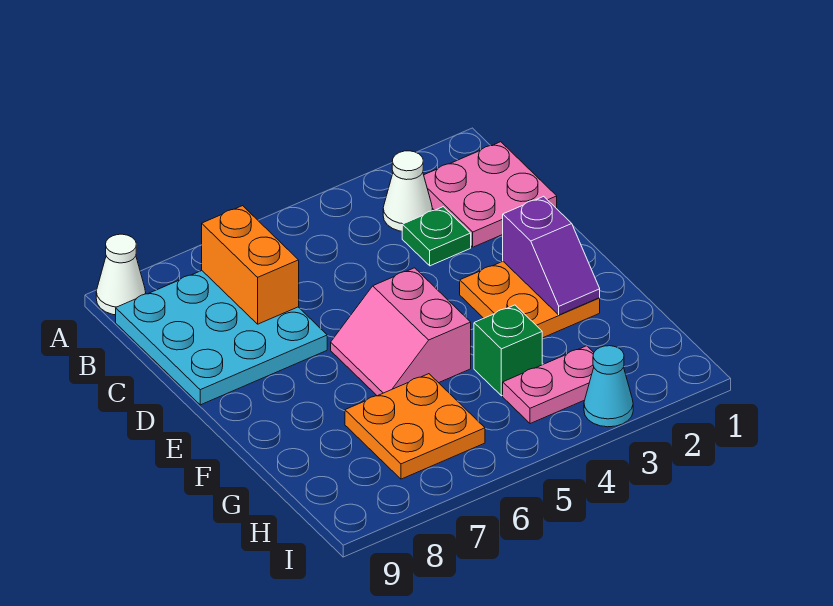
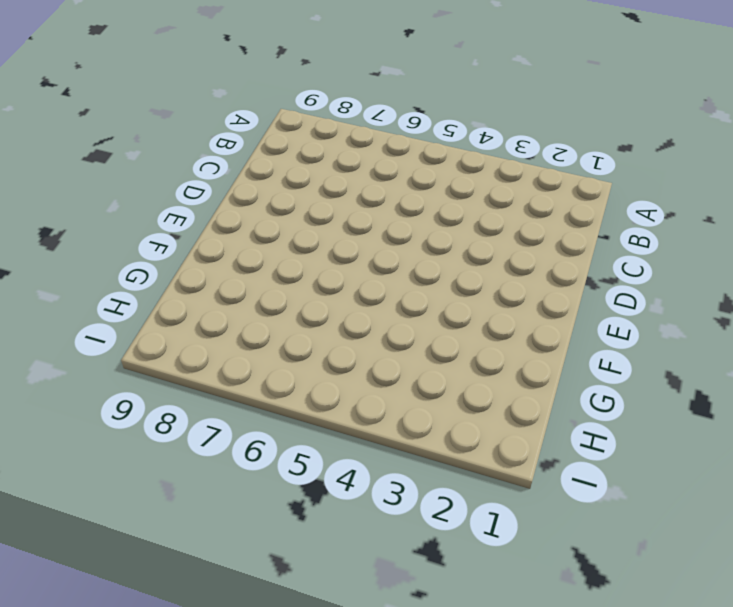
none -> white 1x1 cone [96,234,146,315]
none -> pink 2x2 plate [424,142,557,247]
none -> white 1x1 cone [383,151,432,231]

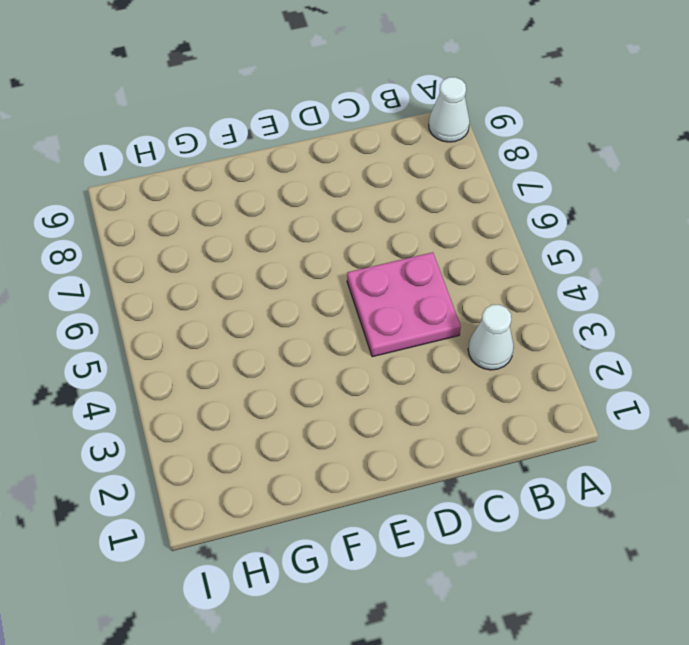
pink 2x2 plate [347,252,461,357] -> pink 2x2 plate moved to [424,142,557,247]
none -> cyan 3x3 plate [116,271,327,405]
none -> green 1x1 plate [402,207,471,266]
none -> orange 2x2 plate [460,261,600,338]

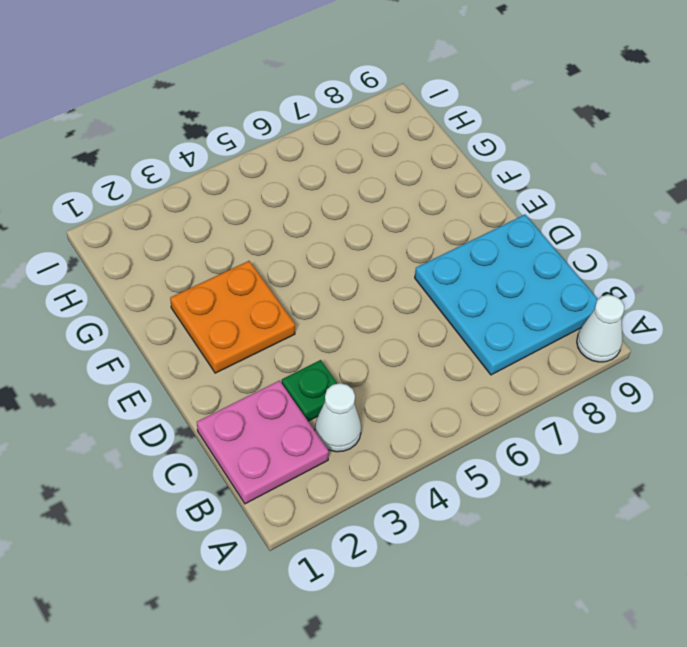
none -> pink 2x2 slope [331,268,471,396]
none -> green 1x1 brick [474,305,542,396]
none -> orange 2x2 plate [345,374,485,479]

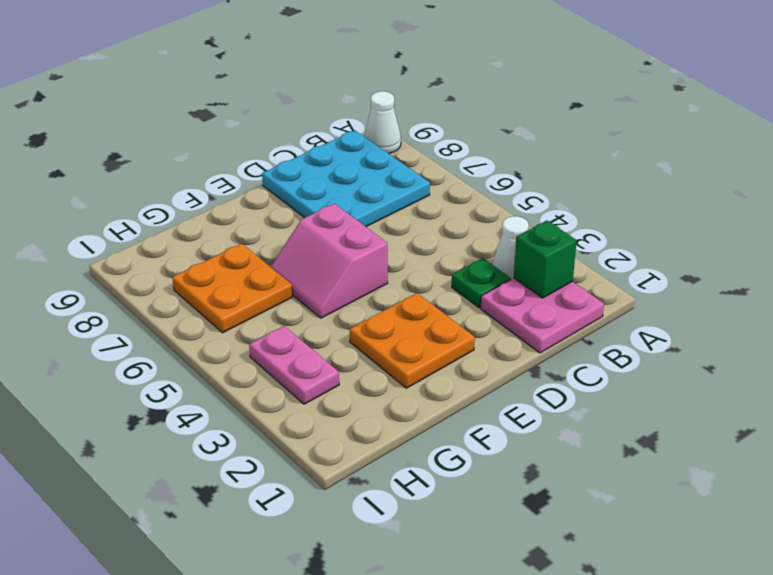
green 1x1 brick [514,221,577,298] -> green 1x1 brick moved to [474,305,542,396]
pink 2x2 slope [271,204,388,318] -> pink 2x2 slope turned to [331,268,471,396]
none -> cyan 1x1 cone [584,346,633,427]
none -> orange 1x2 brick [202,206,299,324]
none -> purple 1x2 slope [503,196,600,315]

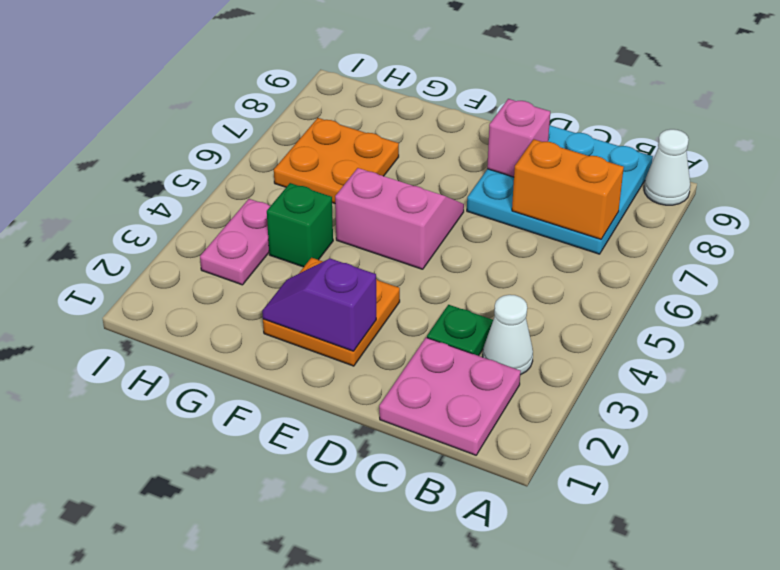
pink 1x1 brick [487,99,550,177] -> none
none -> cyan 1x1 cone [584,346,633,427]

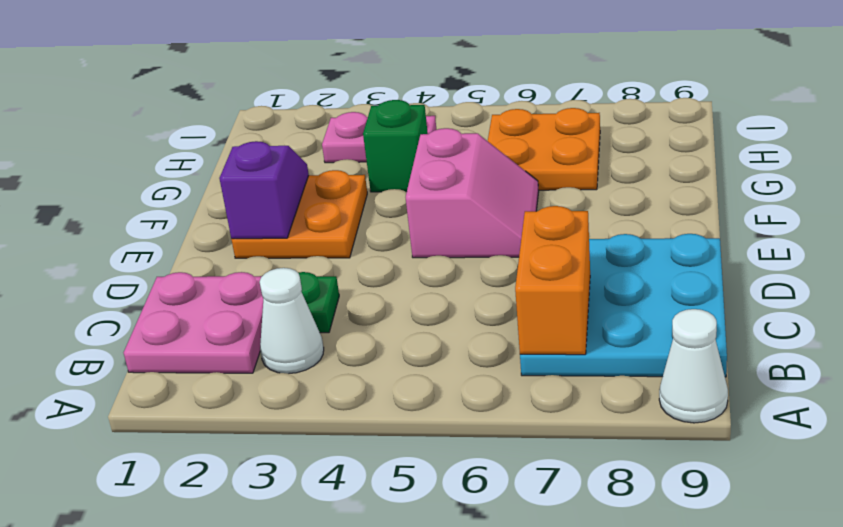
none -> cyan 1x1 cone [584,346,633,427]

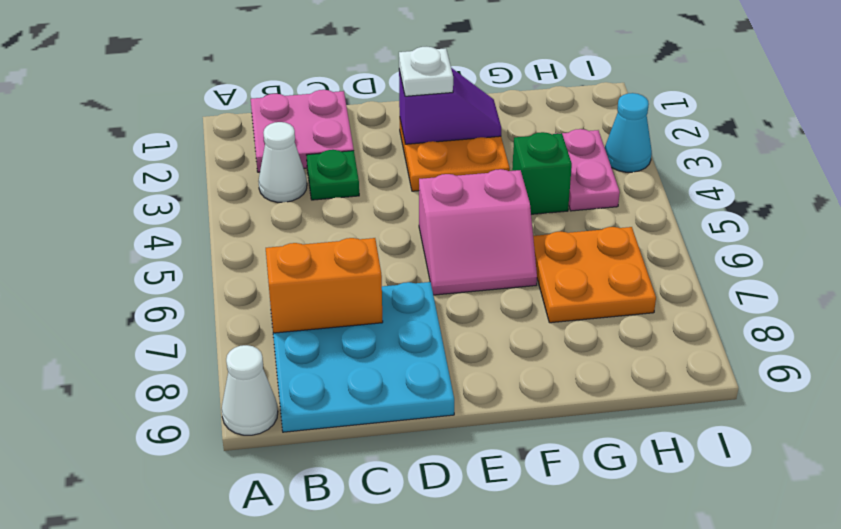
white 1x1 plate [399,47,453,96] -> none

